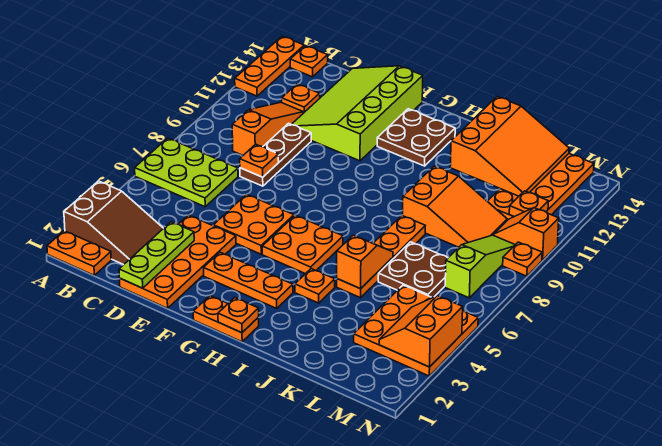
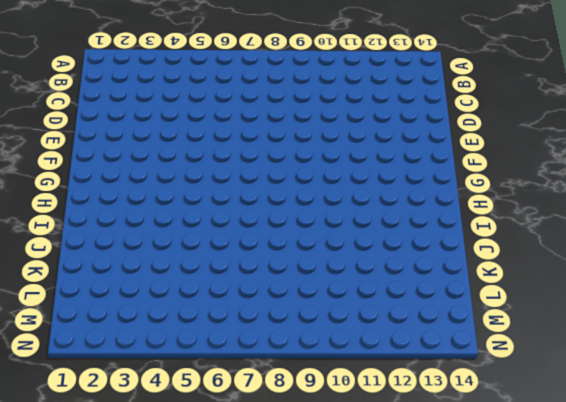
none -> orange 1x2 plate [47,231,111,275]
none -> brown 2x3 slope [64,181,163,265]
none -> lime 2x3 plate [135,138,238,207]
none -> orange 1x3 plate [235,36,304,96]

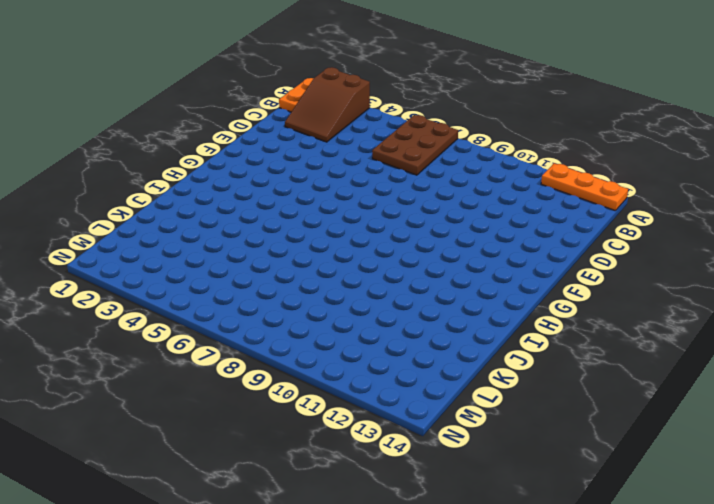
brown 2x3 plate [372,115,458,175] -> lime 2x3 plate [135,138,238,207]
none -> orange 1x1 plate [290,46,328,77]
none -> orange 1x3 slope [232,102,303,155]
none -> orange 1x1 plate [282,84,320,113]
none -> orange 2x4 plate [120,215,236,308]

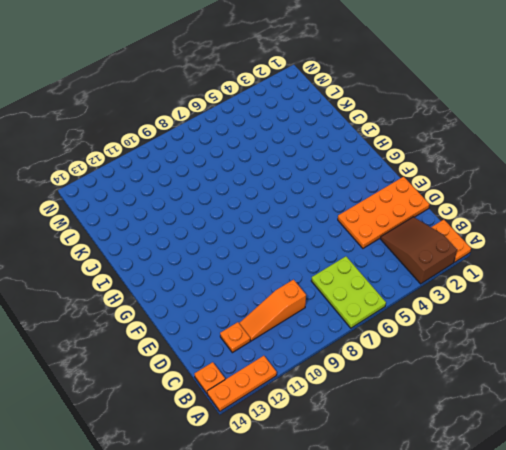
none -> brown 1x3 plate [240,123,311,186]
none -> lime 3x4 slope [292,66,423,161]
none -> orange 2x2 plate [213,194,294,254]
none -> orange 1x3 plate [204,252,293,308]

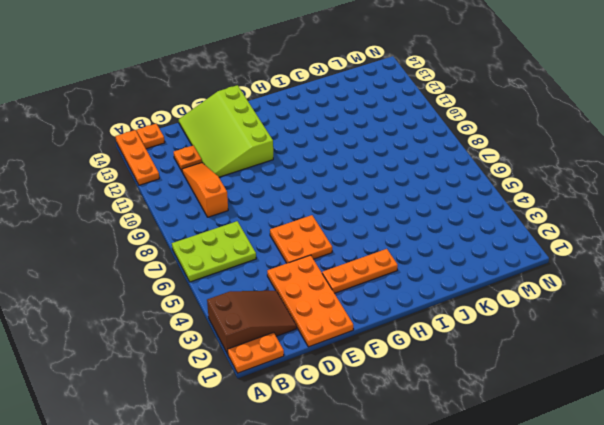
none -> brown 1x3 plate [240,123,311,186]
none -> orange 1x2 plate [193,296,259,342]
none -> orange 2x2 plate [262,215,343,274]
none -> brown 2x2 plate [377,109,455,166]

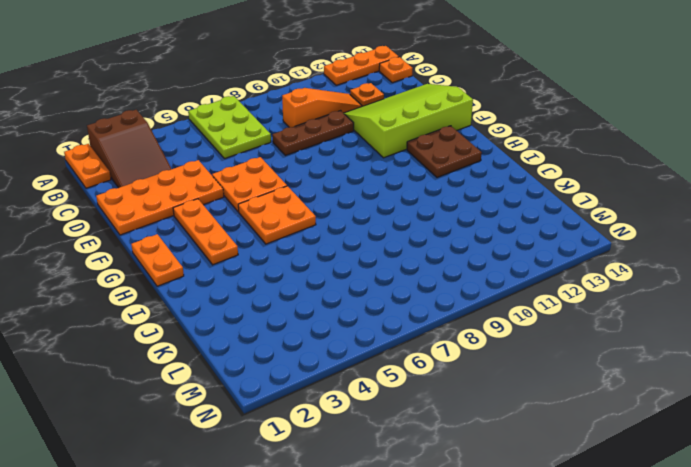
none -> orange 1x1 plate [295,269,335,303]
none -> orange 1x4 plate [337,216,425,298]
none -> orange 2x3 slope [403,166,507,247]
none -> brown 2x2 plate [378,242,448,298]

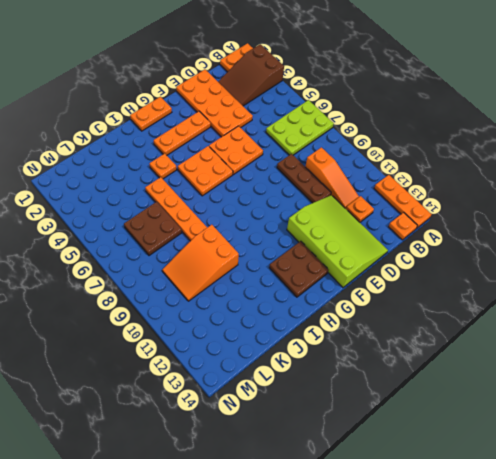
none -> orange 3x3 plate [354,285,478,376]
none -> orange 2x4 plate [487,154,594,220]
none -> lime 1x3 slope [445,235,515,298]
none -> orange 1x2 slope [493,208,559,260]

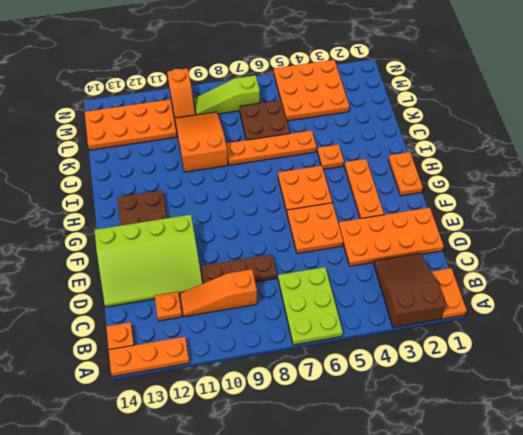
none -> orange 1x1 plate [503,242,542,276]
none -> lime 1x3 plate [119,222,194,288]
none -> orange 1x1 plate [240,144,279,177]
none -> orange 1x1 plate [218,297,259,333]

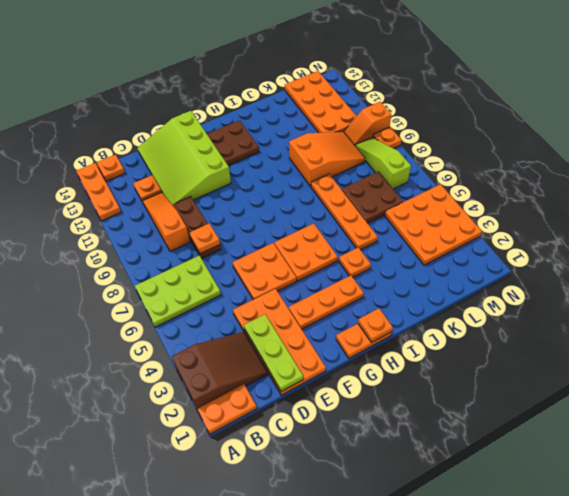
none -> orange 1x2 slope [337,235,393,289]
none -> orange 3x3 slope [450,97,569,196]
none -> orange 2x2 slope [379,296,463,367]
none -> orange 1x1 plate [509,191,548,217]

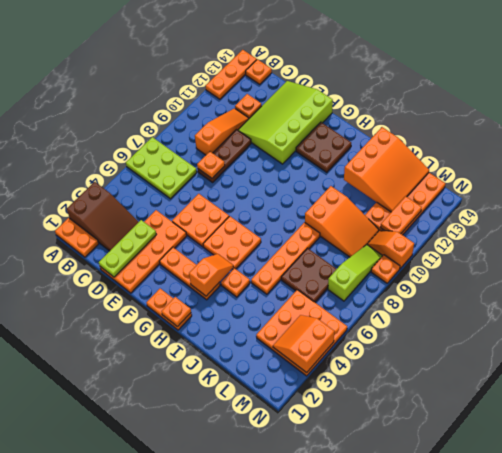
orange 1x2 slope [189,254,233,296] -> orange 1x2 slope moved to [337,235,393,289]
orange 1x2 plate [380,196,422,234] -> orange 1x1 plate [509,191,548,217]

